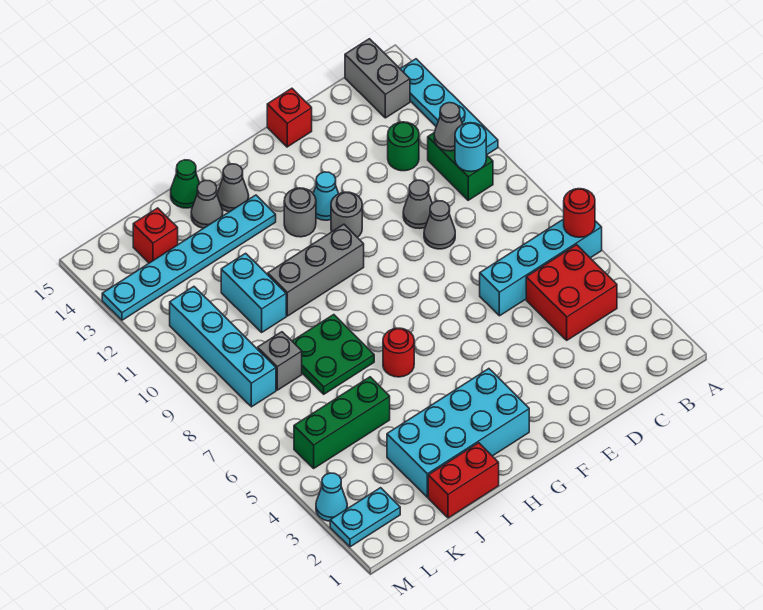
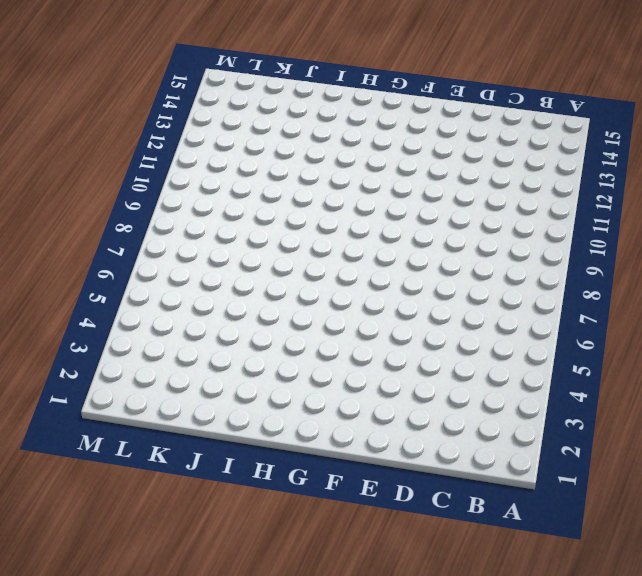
none -> cyan 1x4 brick [480,219,602,316]
none -> cyan 1x4 plate [401,59,498,155]
none -> red 2x2 brick [526,245,617,340]
none -> green 1x2 brick [428,132,493,200]

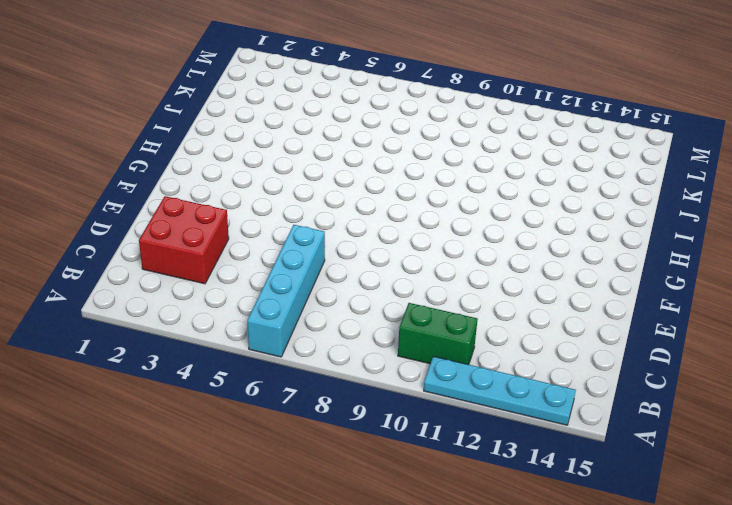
red 2x2 brick [139,196,229,284] -> red 2x2 brick moved to [526,245,617,340]
none -> grey 1x2 brick [345,39,410,118]
none -> green 1x1 round brick [388,122,419,171]
none -> grey 1x1 cone [424,201,455,249]
none -> grey 1x1 cone [403,180,432,229]

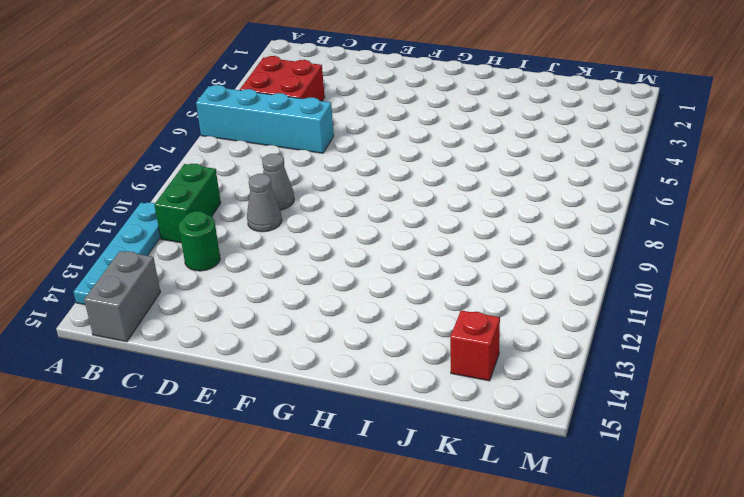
none -> red 1x1 brick [267,88,312,147]
none -> grey 1x1 round brick [331,192,362,237]
none -> cyan 1x1 cone [313,172,339,220]
none -> cyan 2x4 brick [387,369,529,497]

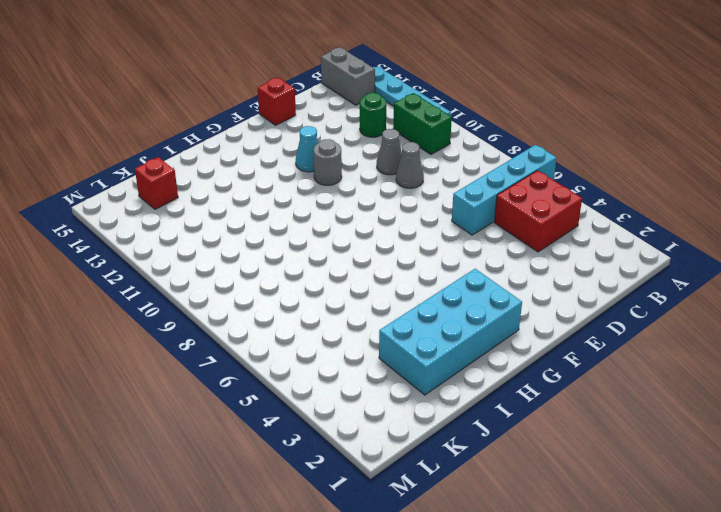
none -> grey 1x3 brick [268,224,364,316]
none -> grey 1x1 round brick [284,188,316,237]
none -> red 1x1 round brick [383,328,414,377]
none -> cyan 1x6 plate [102,195,276,320]

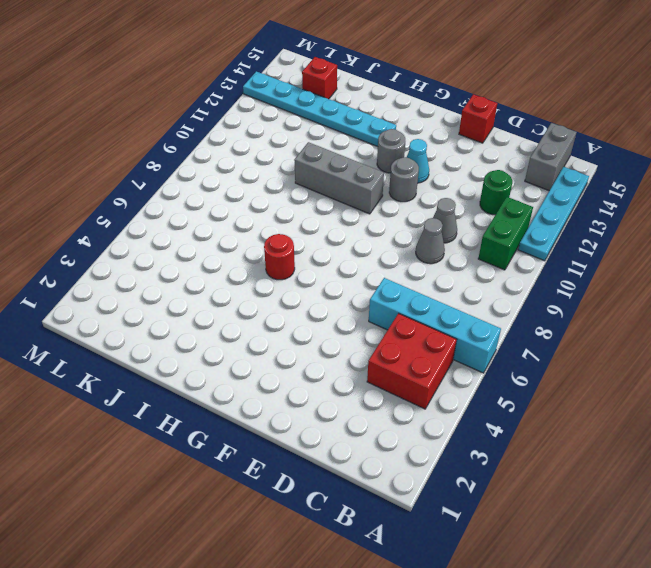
none -> cyan 2x4 brick [387,369,529,497]
none -> grey 1x1 cone [217,164,249,212]
none -> red 1x2 brick [428,443,499,518]
none -> green 2x2 plate [292,315,374,394]

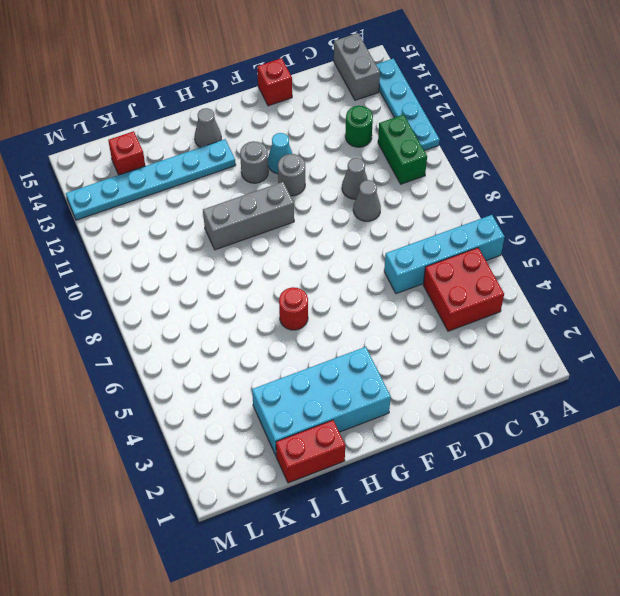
none -> green 2x2 plate [292,315,374,394]
none -> grey 1x1 cone [191,180,223,228]
none -> green 1x1 cone [171,160,199,208]
none -> green 1x3 brick [294,377,390,468]

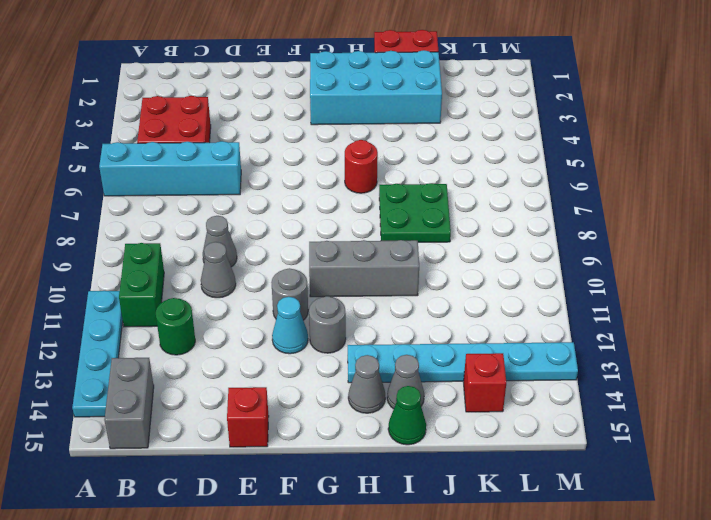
none -> green 1x3 brick [294,377,390,468]
none -> cyan 1x2 brick [221,253,286,332]
none -> grey 1x1 brick [258,332,302,390]
none -> cyan 1x2 plate [330,488,400,547]

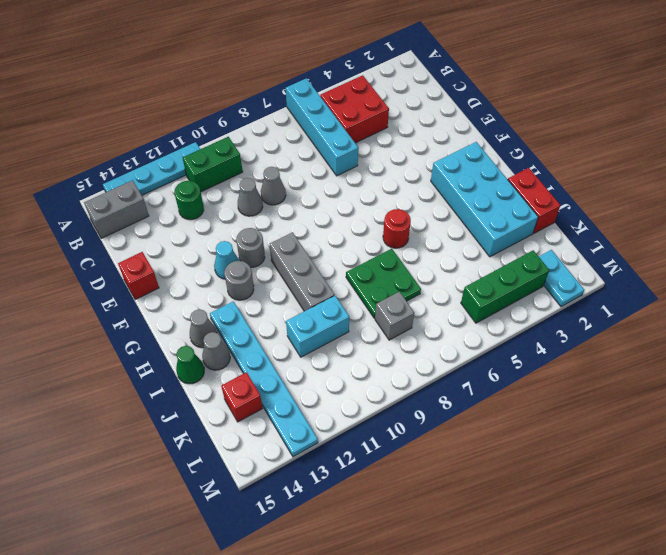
green 1x3 brick [461,250,549,323] -> green 1x3 brick turned to [294,377,390,468]
none -> cyan 1x4 brick [170,287,276,407]
none -> cyan 1x1 cone [316,473,347,521]
none -> red 1x1 round brick [564,189,595,237]
none -> cyan 1x1 round brick [455,123,486,172]

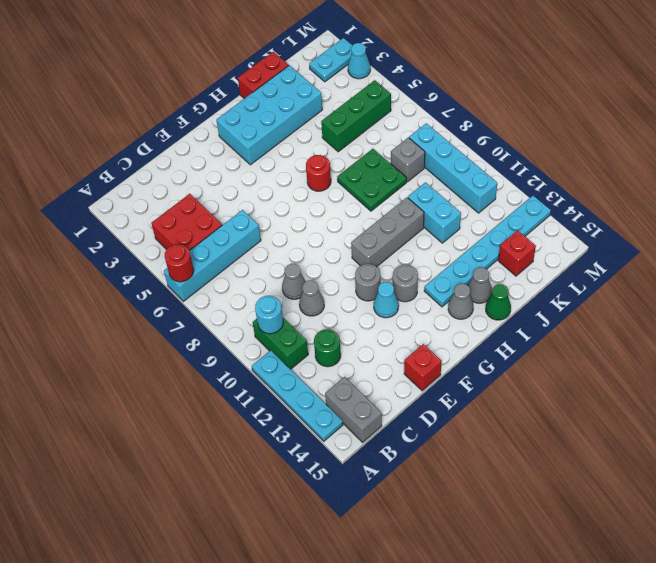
none -> grey 1x1 cone [434,103,463,151]

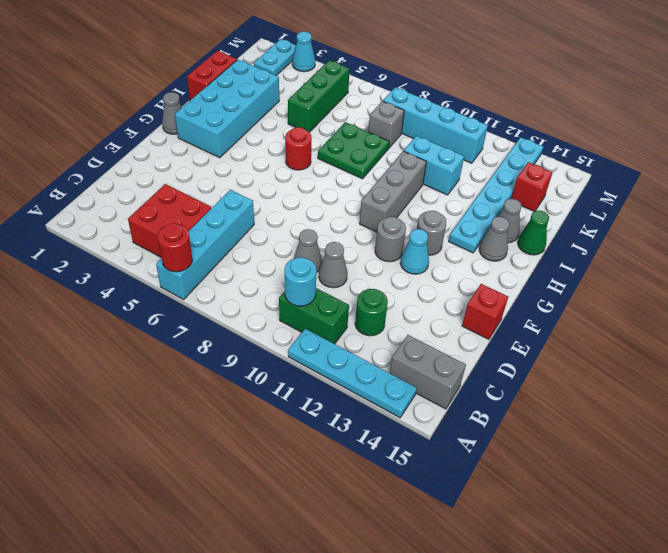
grey 1x1 cone [162,92,182,134] -> grey 1x1 cone moved to [434,103,463,151]

